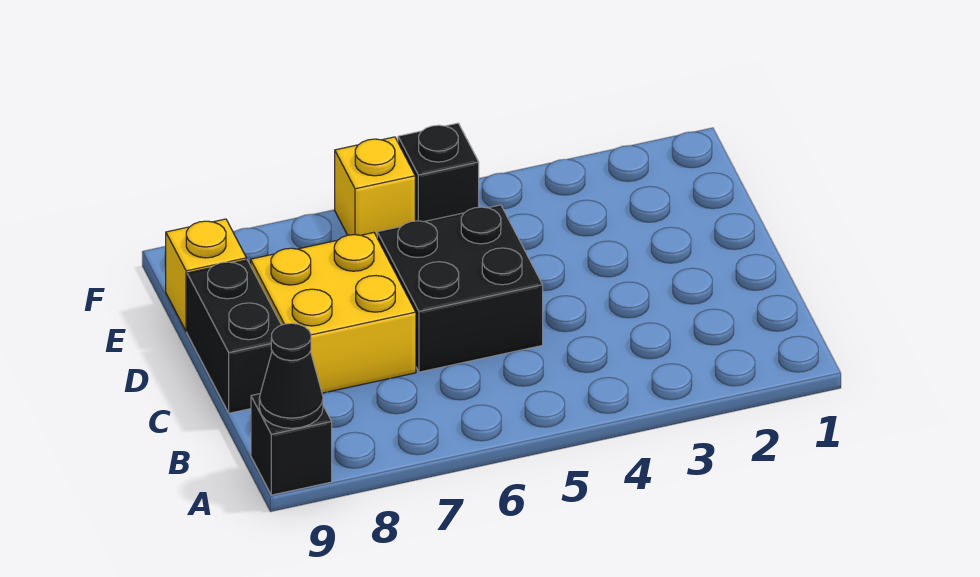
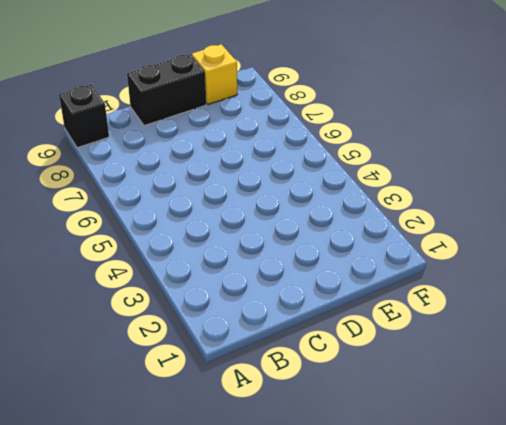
none -> black 2x2 brick [377,205,543,372]
none -> yellow 2x2 brick [251,233,416,393]

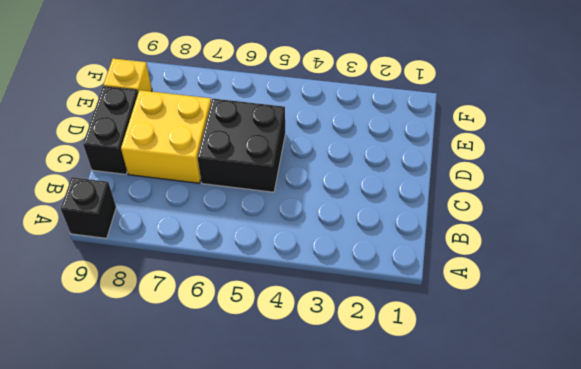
none -> black 1x1 brick [398,123,479,222]
none -> yellow 1x1 brick [335,137,415,237]

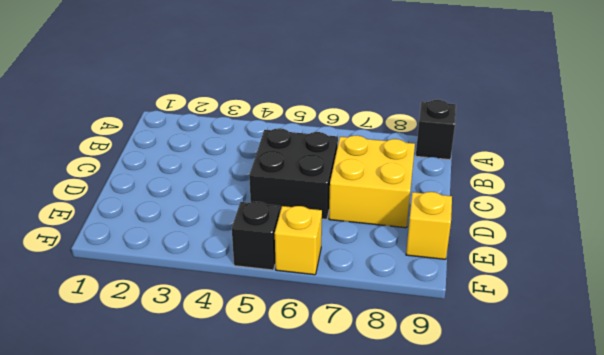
none -> black 1x2 brick [187,260,281,413]
none -> black 1x1 cone [259,323,323,428]

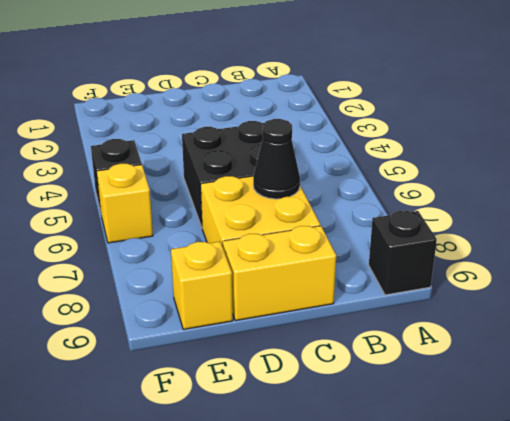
black 1x1 cone [253,119,300,199] -> black 1x1 cone moved to [259,323,323,428]
yellow 1x2 brick [223,226,336,321] -> black 1x2 brick [187,260,281,413]

